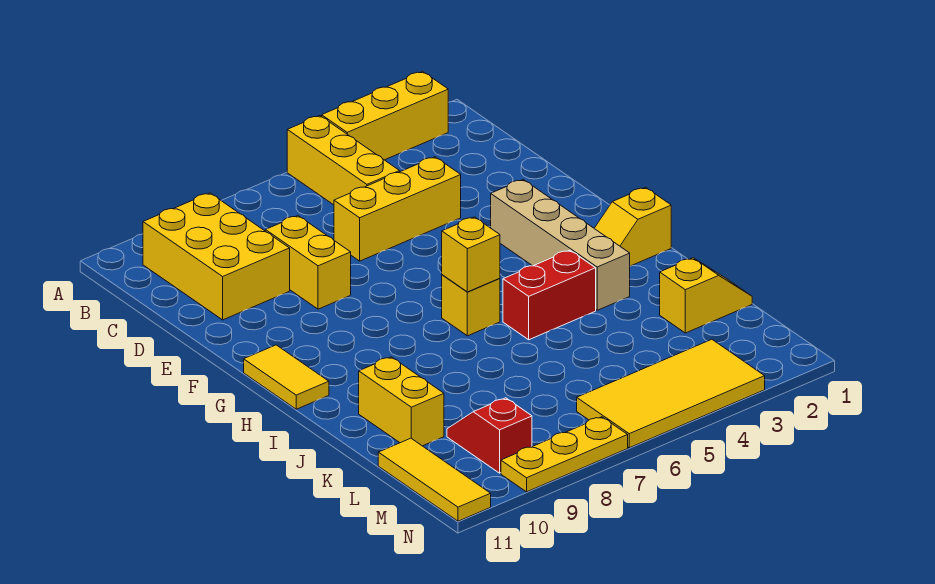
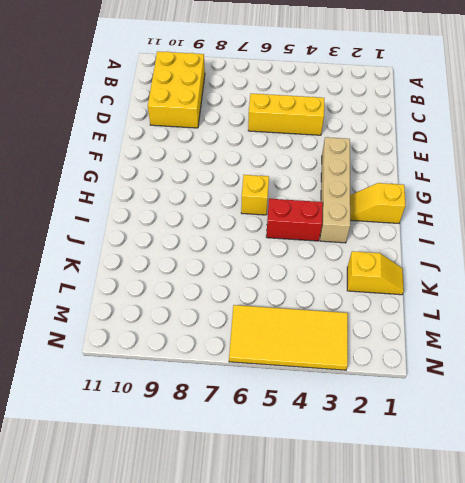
none -> yellow 1x3 brick [322,71,448,160]
none -> yellow 1x3 brick [287,116,400,205]
none -> yellow 1x2 brick [265,216,351,309]

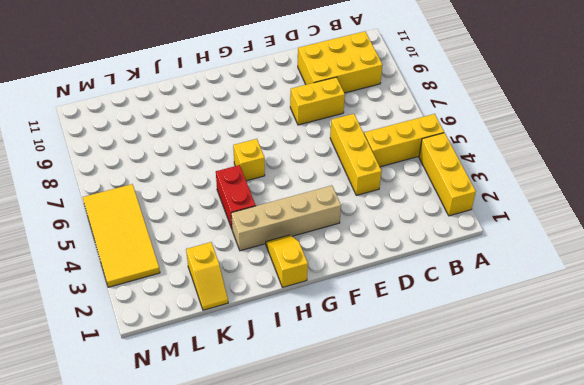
none -> yellow 1x2 tile [244,345,329,409]
none -> yellow 1x2 brick [359,357,444,446]
none -> red 1x2 slope [447,398,532,473]

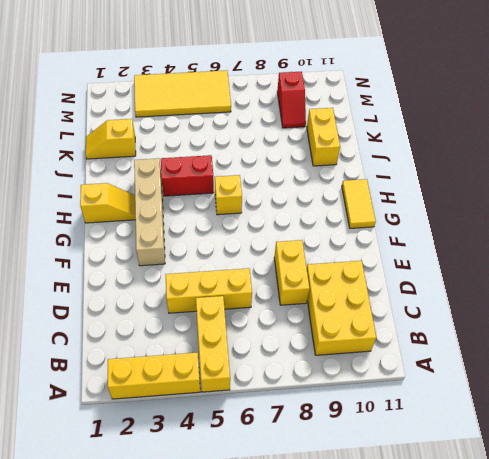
none -> yellow 1x3 tile [378,438,491,521]
none -> yellow 1x3 plate [501,417,628,492]
none -> yellow 1x1 brick [442,217,500,292]

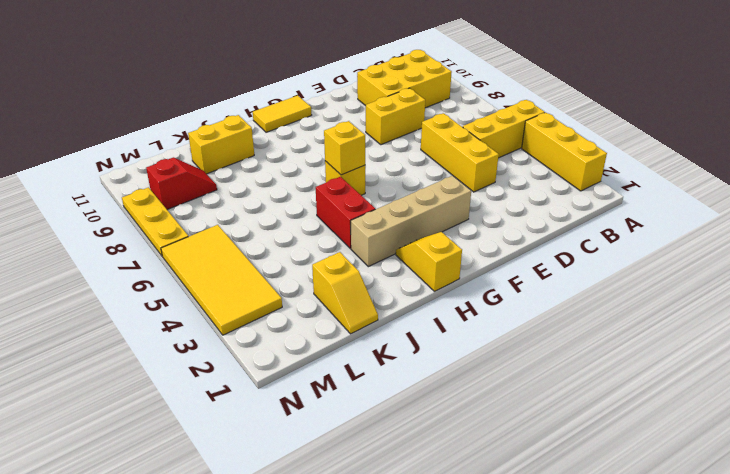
none -> yellow 1x3 tile [378,438,491,521]

